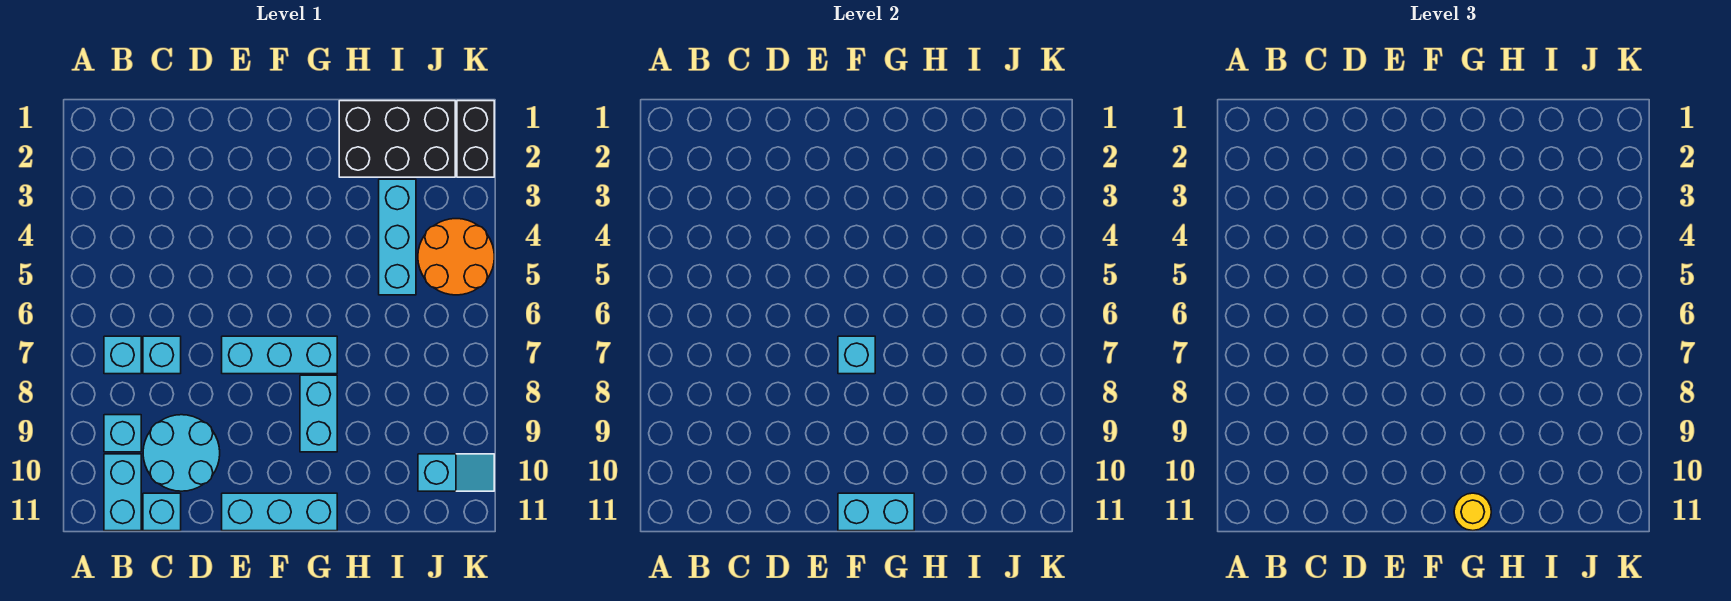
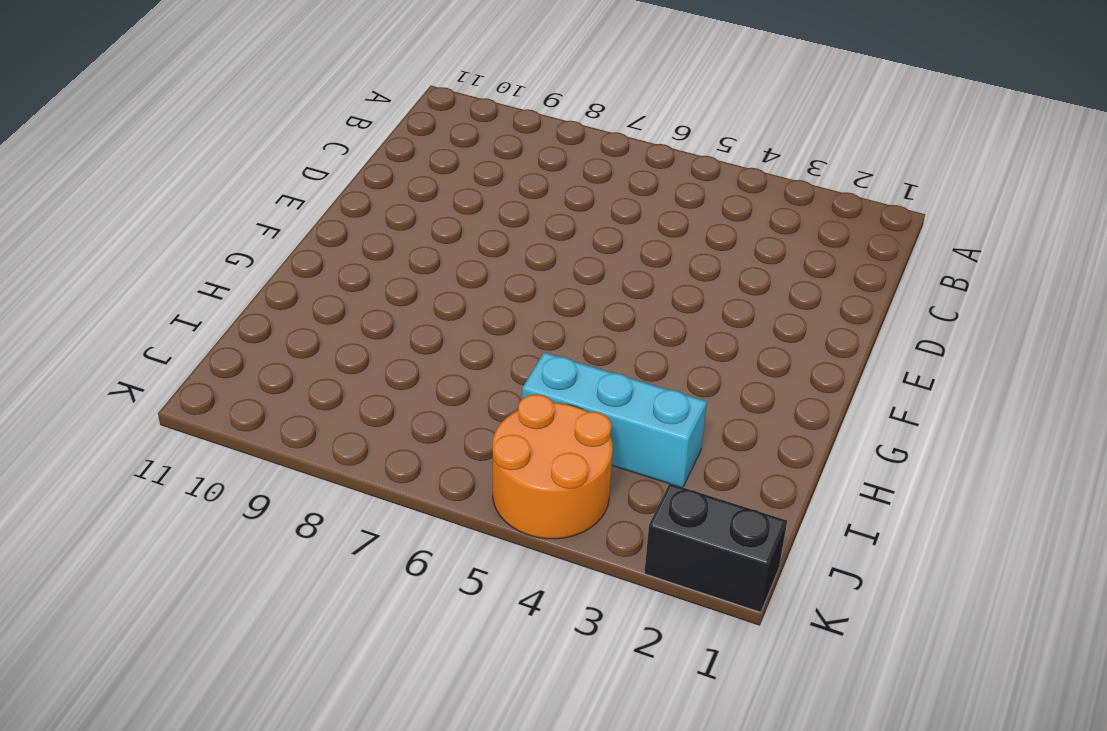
none -> cyan 1x1 brick [104,336,141,374]
none -> cyan 1x1 brick [104,415,141,452]
none -> cyan 1x2 brick [104,454,141,531]

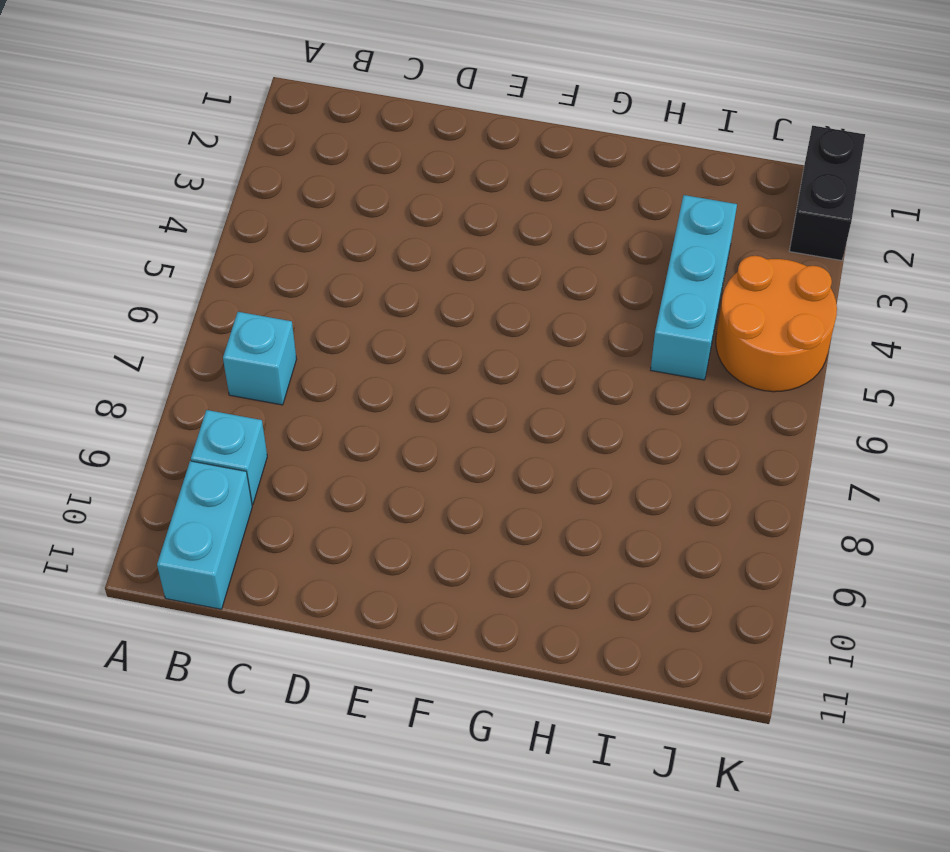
none -> cyan 1x1 brick [143,336,181,374]
none -> cyan 2x2 round brick [143,415,220,491]
none -> cyan 1x1 brick [143,493,181,531]

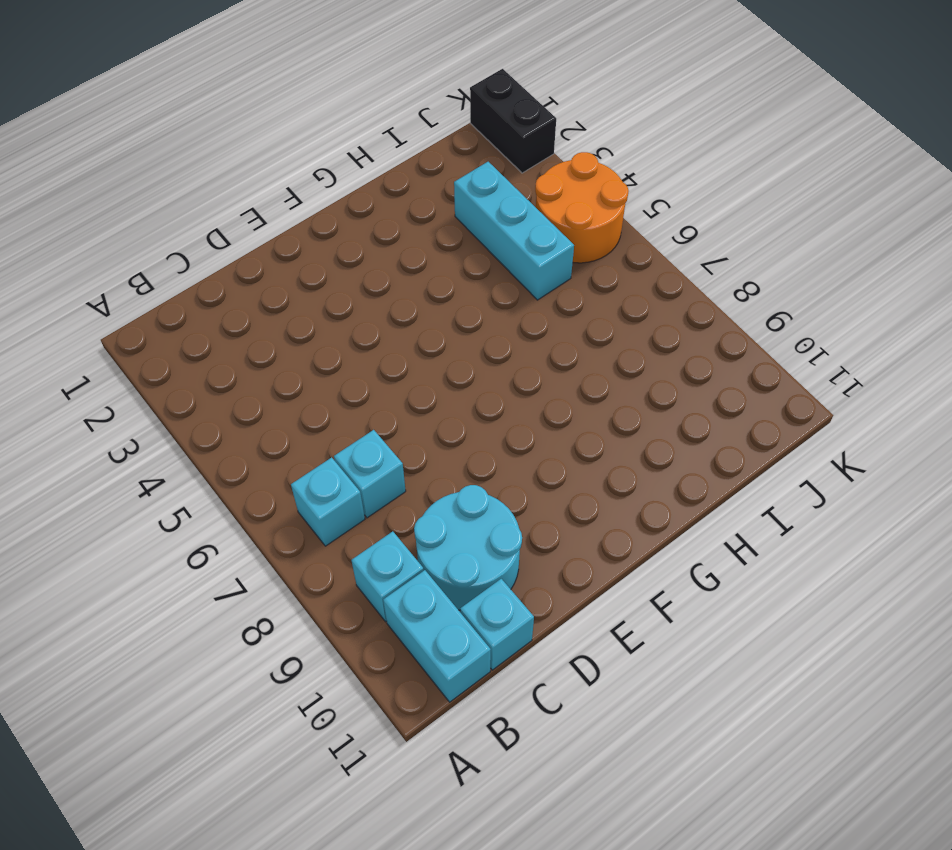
none -> cyan 1x3 brick [222,336,337,374]
none -> cyan 1x3 brick [222,493,337,531]
none -> cyan 1x2 brick [300,375,337,452]

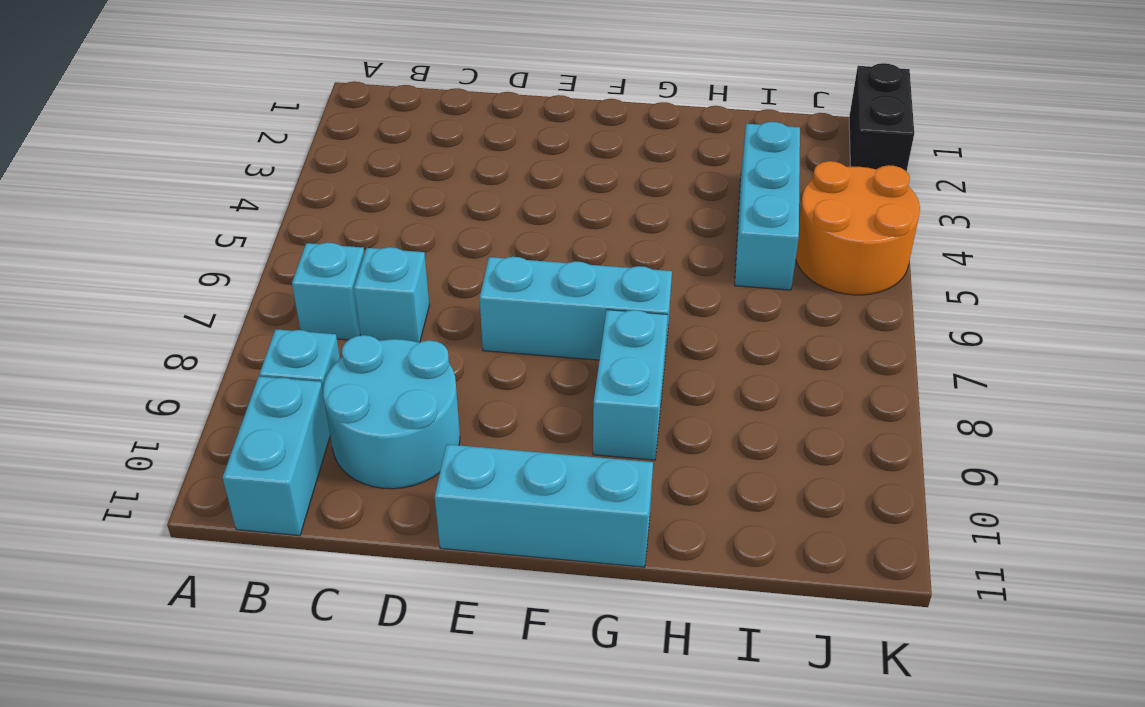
none -> cyan 1x1 brick [143,493,181,531]
none -> black 2x3 brick [339,101,455,177]
none -> cyan 1x2 slope [418,454,494,491]

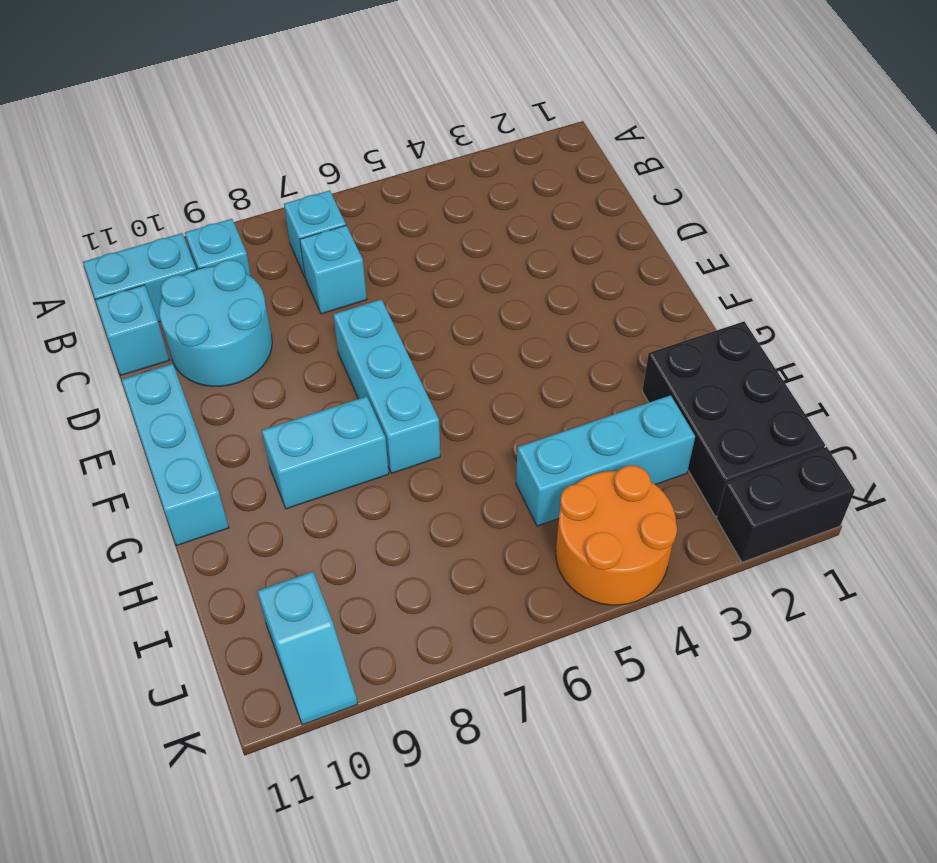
none -> cyan 1x1 brick [838,336,875,374]
none -> cyan 1x2 brick [838,493,914,531]
none -> yellow 1x1 round brick [1454,493,1491,531]

